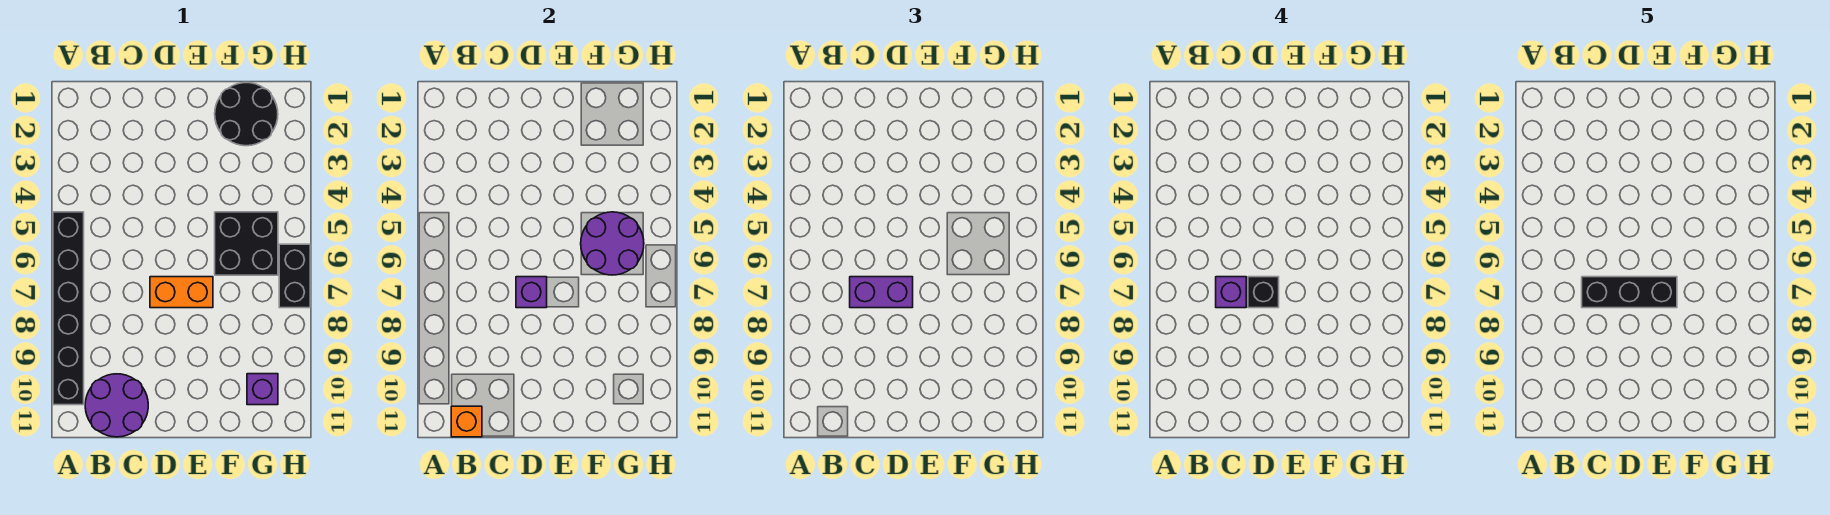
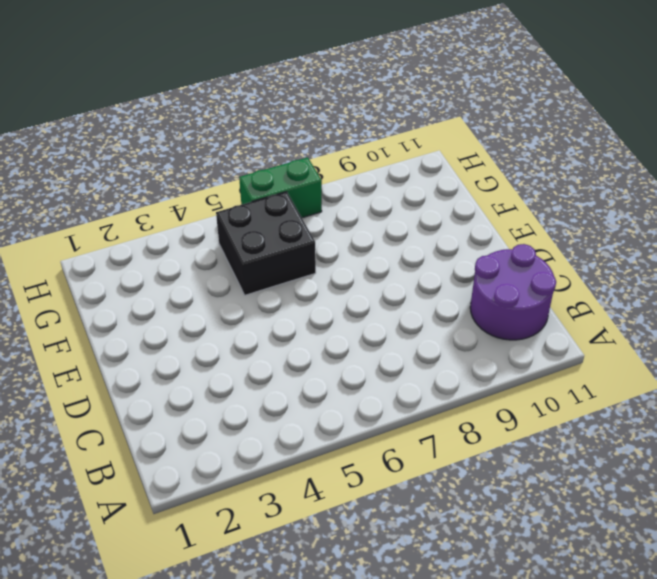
green 1x2 brick [239,157,322,218] -> black 1x2 brick [279,244,310,308]
none -> black 1x6 brick [53,212,84,405]
none -> orange 1x2 brick [150,277,213,308]
none -> black 2x2 round brick [215,83,278,146]

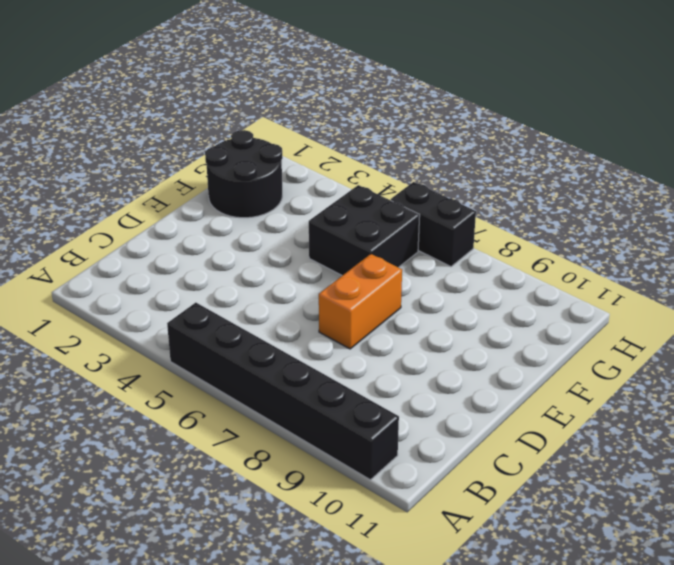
none -> purple 2x2 round brick [85,374,148,437]
none -> purple 1x1 brick [247,374,278,405]
none -> orange 1x1 brick [451,406,482,437]

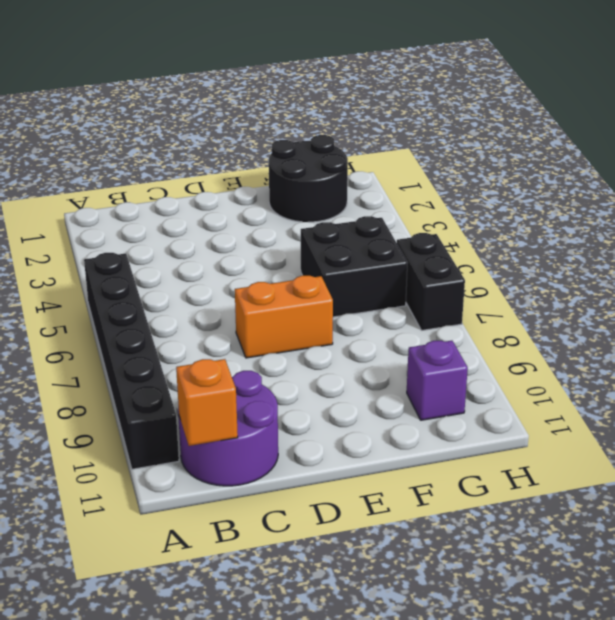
none -> purple 1x1 brick [516,277,547,308]
none -> purple 2x2 round brick [581,212,644,275]
none -> purple 1x2 brick [850,277,913,308]

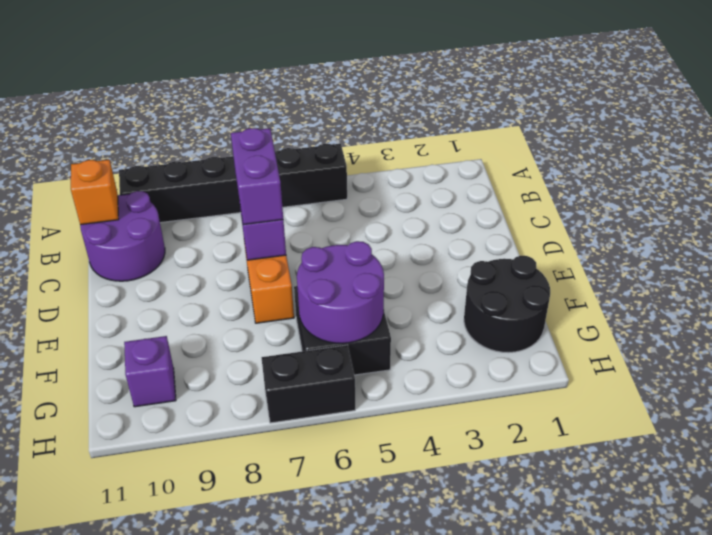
none -> purple 1x1 brick [1216,277,1246,308]
none -> black 1x1 brick [1248,277,1279,308]
none -> black 1x3 brick [1582,277,1677,308]

